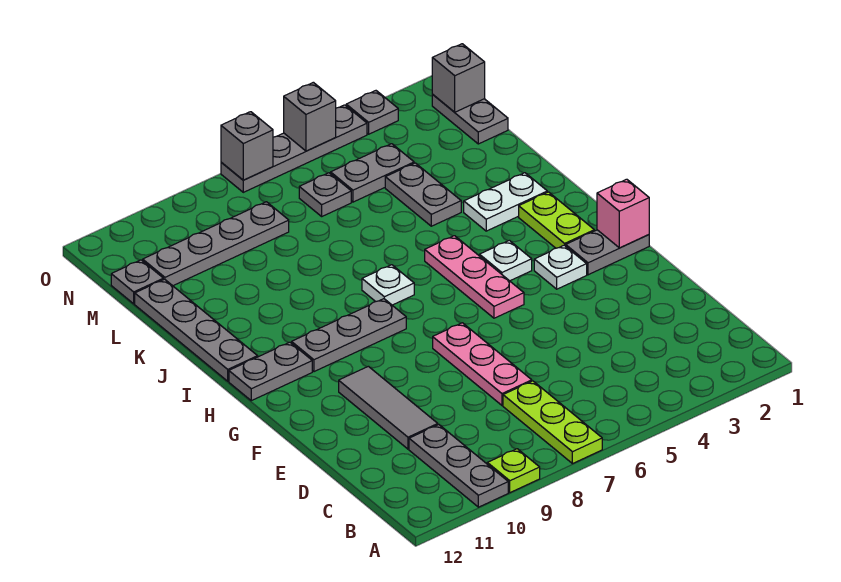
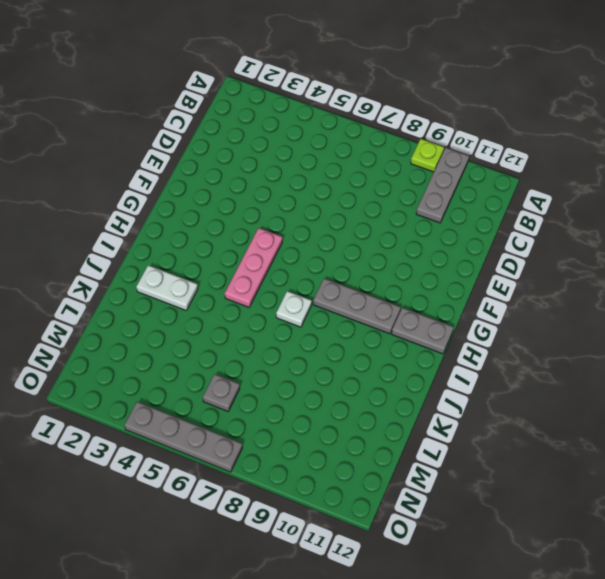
none -> lime 1x3 plate [503,381,602,464]
none -> pink 1x3 plate [433,323,532,405]
none -> grey 1x3 tile [339,366,438,449]

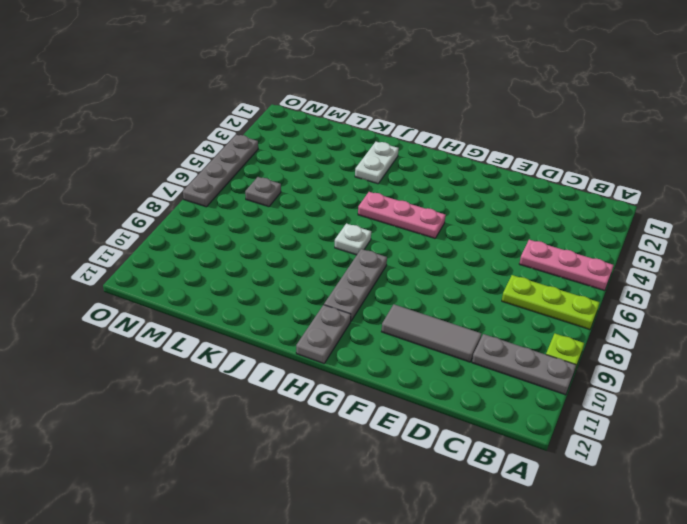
pink 1x3 plate [519,240,614,291] -> pink 1x3 plate moved to [433,323,532,405]
none -> grey 1x2 plate [566,230,649,275]
none -> white 1x1 plate [534,245,587,289]
none -> lime 1x2 plate [519,192,594,248]

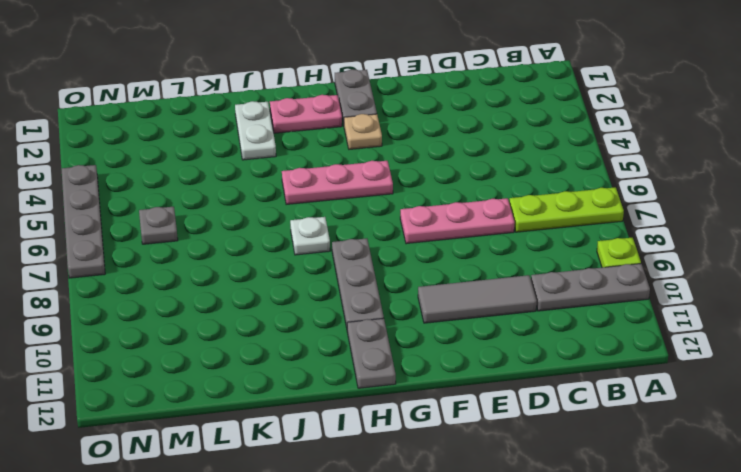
tan 1x1 plate [344,114,382,149] -> white 1x1 plate [534,245,587,289]
pink 1x2 plate [270,95,342,133] -> lime 1x2 plate [519,192,594,248]
none -> white 1x1 plate [480,240,532,281]
none -> grey 1x4 plate [135,279,258,381]
none -> grey 1x2 plate [385,163,461,226]

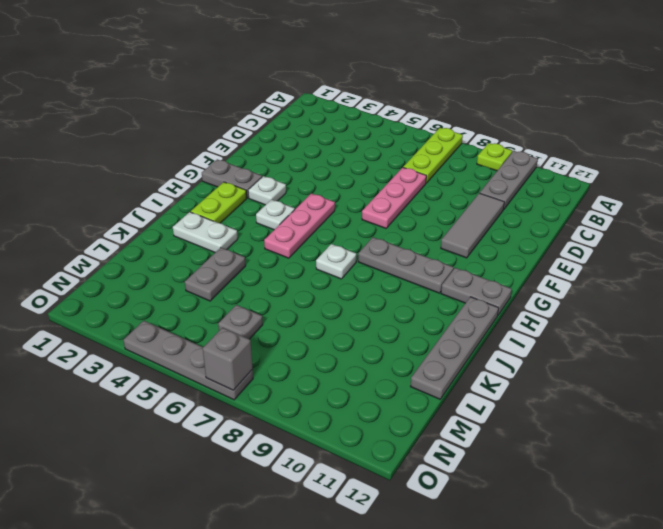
none -> grey 1x2 plate [432,95,508,144]
none -> grey 1x2 plate [331,144,414,202]
none -> grey 1x4 plate [143,202,289,286]

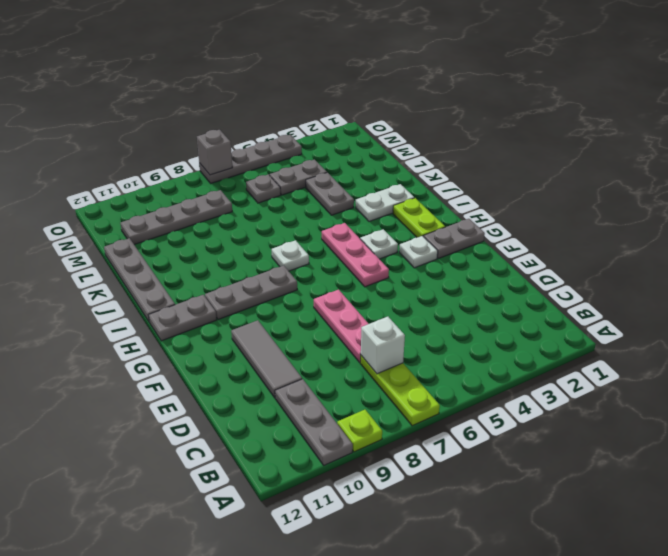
white 1x1 brick [361,317,405,374] -> none
none -> grey 1x2 plate [432,95,508,144]
none -> grey 1x1 plate [111,260,163,304]
none -> grey 1x1 plate [346,91,398,134]

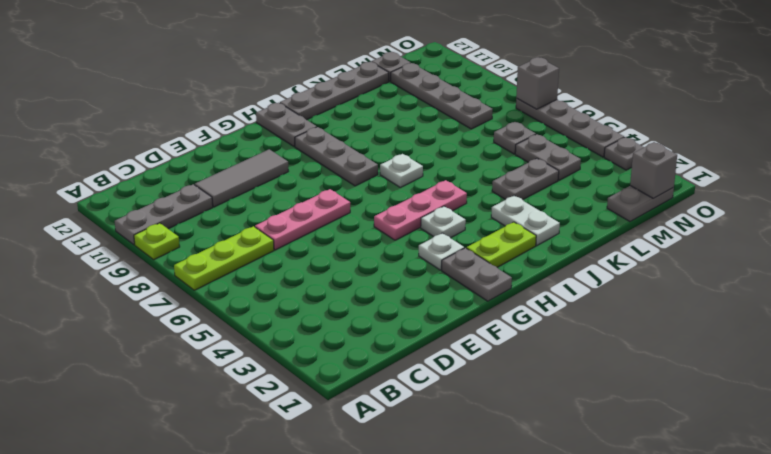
none -> pink 1x1 brick [597,179,649,248]
none -> grey 1x1 brick [284,82,336,151]

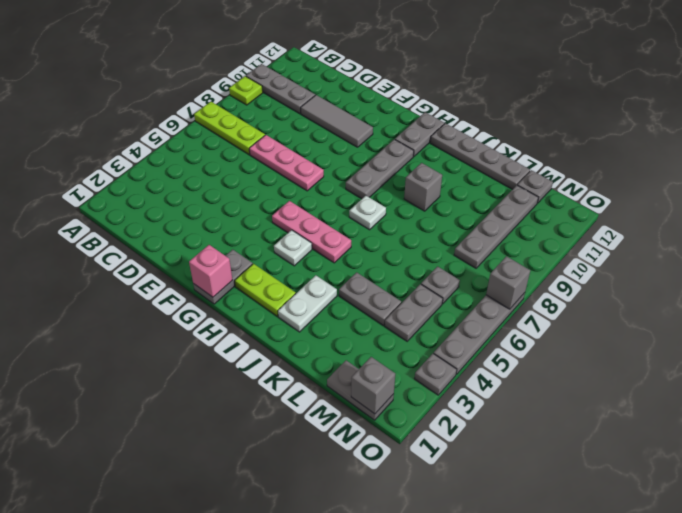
grey 1x1 brick [404,163,442,211] -> grey 1x1 brick moved to [284,82,336,151]
none -> white 1x1 plate [534,245,587,289]

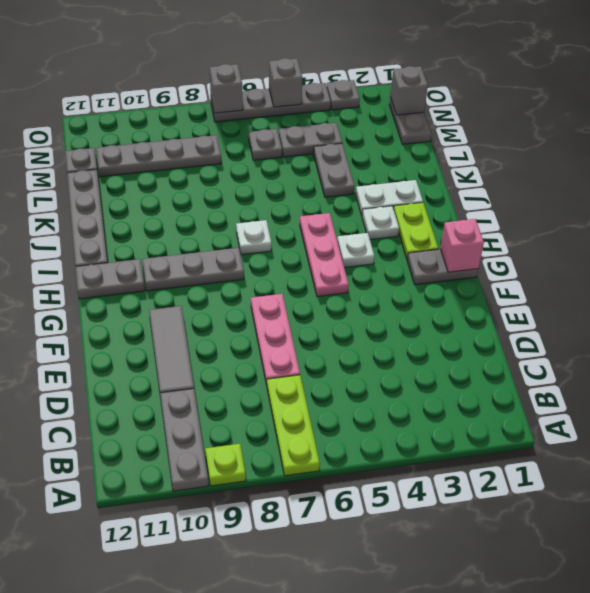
white 1x1 plate [362,206,399,240] -> white 1x1 plate moved to [534,245,587,289]

